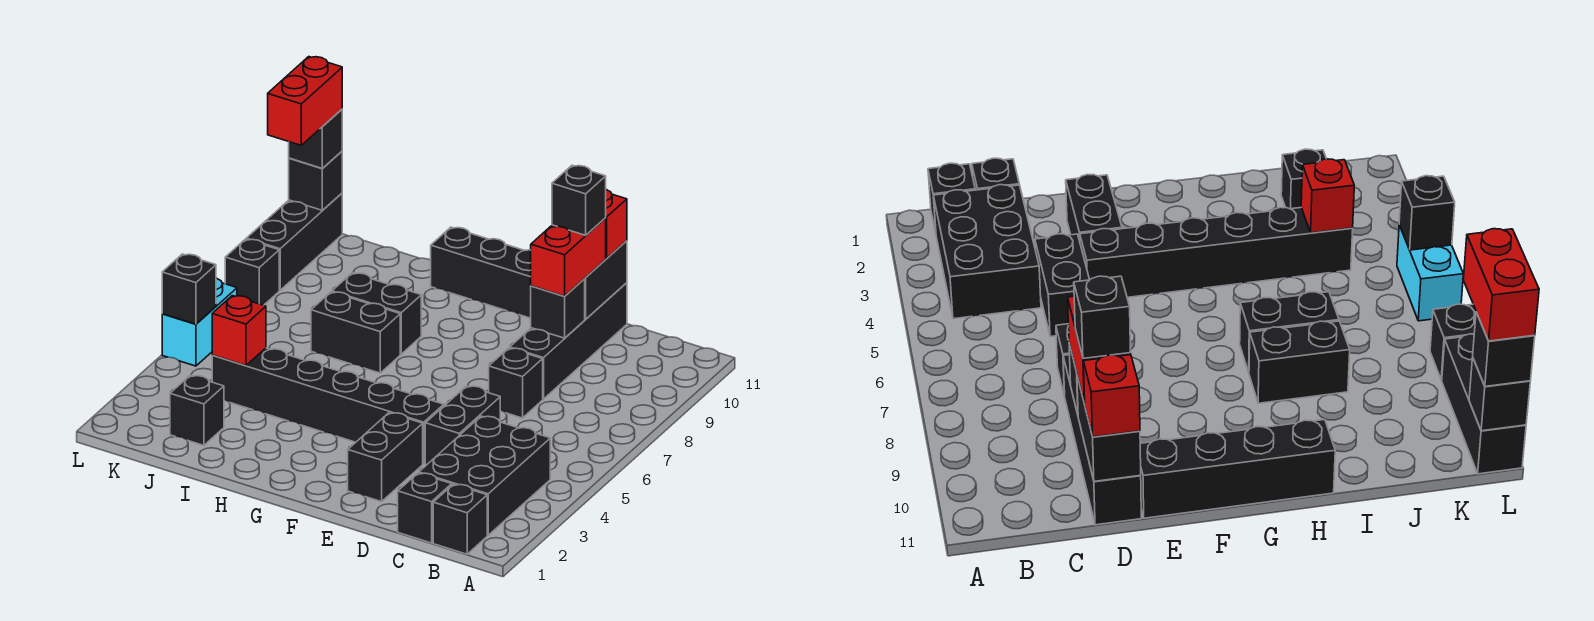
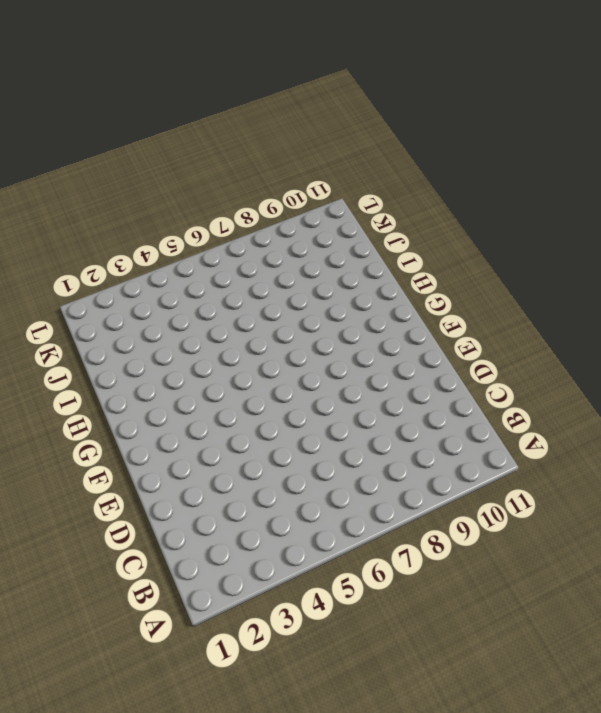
none -> black 1x1 brick [433,484,487,554]
none -> black 2x3 brick [419,416,550,535]
none -> black 1x1 brick [398,473,452,543]

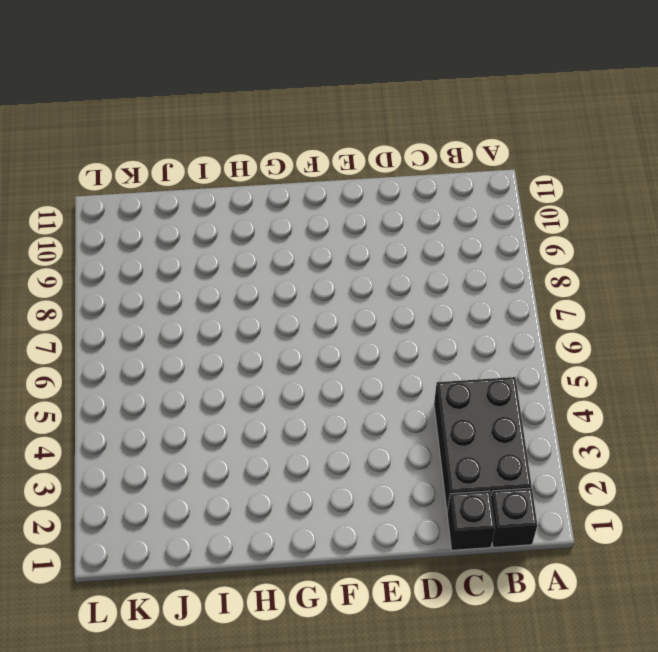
none -> black 1x2 brick [425,386,500,465]
none -> black 1x1 brick [489,348,543,418]
none -> black 1x4 brick [510,283,627,399]

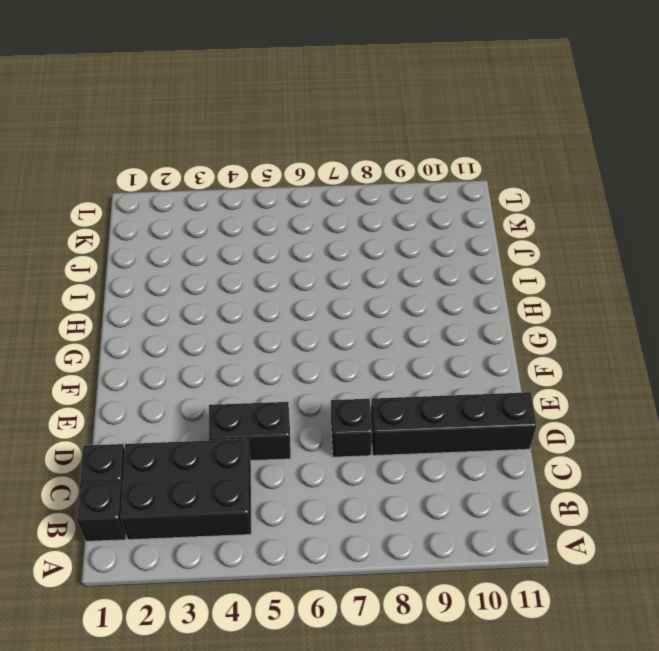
none -> black 1x2 brick [348,413,423,502]
none -> black 1x6 brick [212,348,444,464]
none -> black 1x4 brick [431,227,531,318]

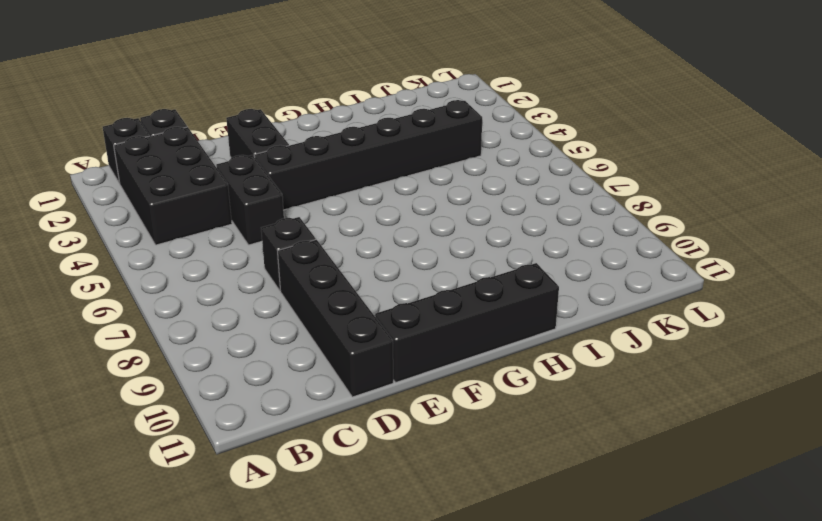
none -> black 1x2 brick [311,292,400,373]
none -> black 1x2 brick [332,273,421,354]
none -> black 1x1 brick [170,375,224,445]

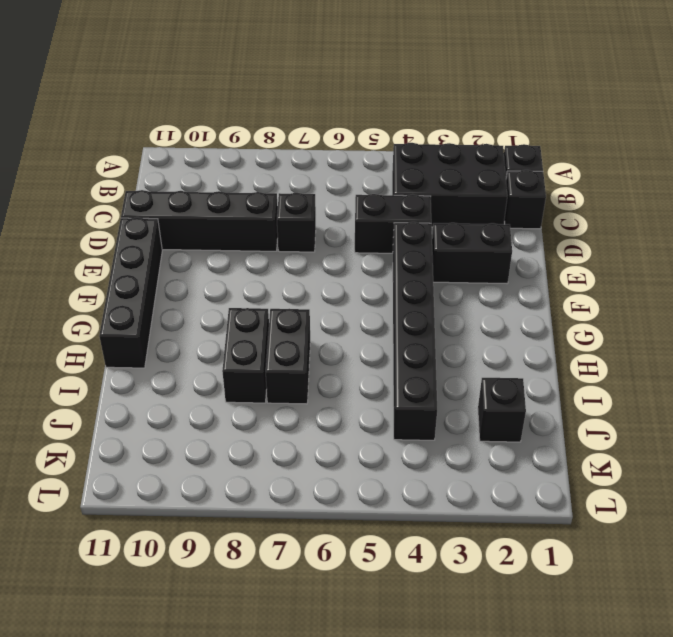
none -> cyan 1x2 brick [162,278,237,366]
none -> black 1x1 brick [225,239,279,305]
none -> black 1x3 brick [246,193,342,290]

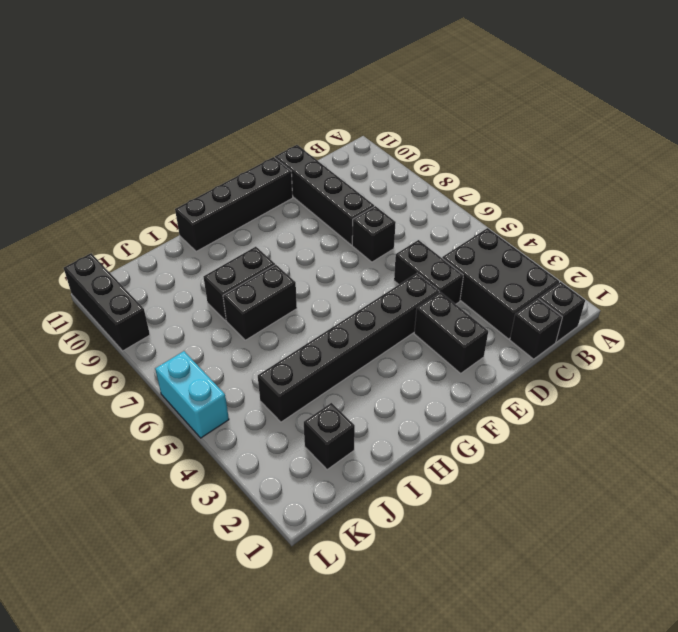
none -> black 1x1 brick [225,239,279,305]
none -> black 1x1 brick [531,279,585,338]
none -> black 1x2 brick [585,241,627,319]

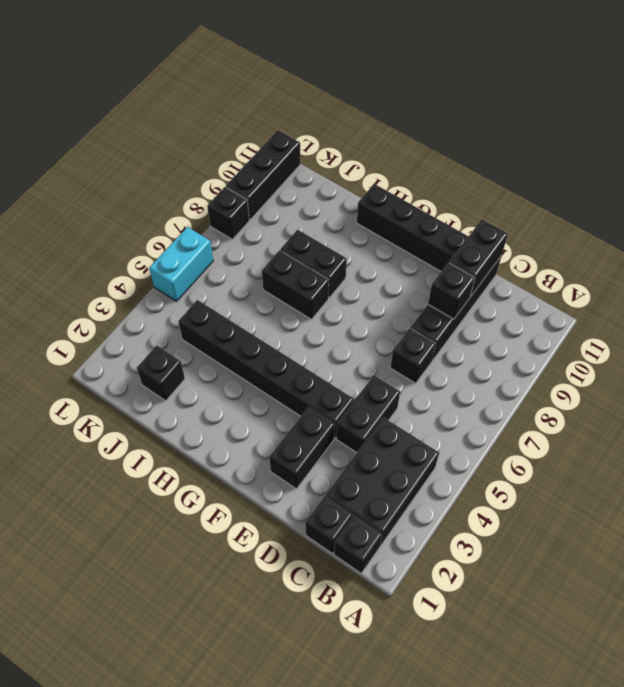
none -> red 1x1 brick [212,296,266,366]
none -> black 1x1 brick [162,254,216,324]
none -> black 1x1 brick [289,151,342,210]

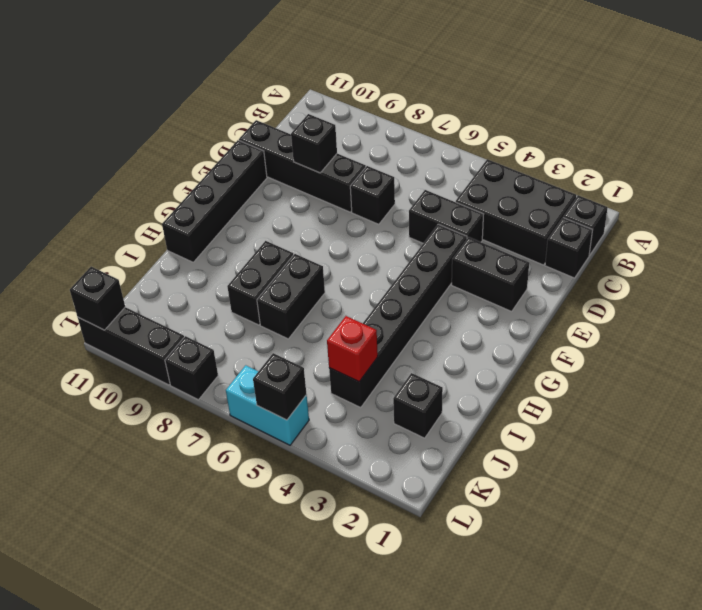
none -> black 1x2 brick [585,241,627,319]
none -> red 1x2 brick [531,218,606,296]
none -> red 1x1 brick [606,190,627,258]

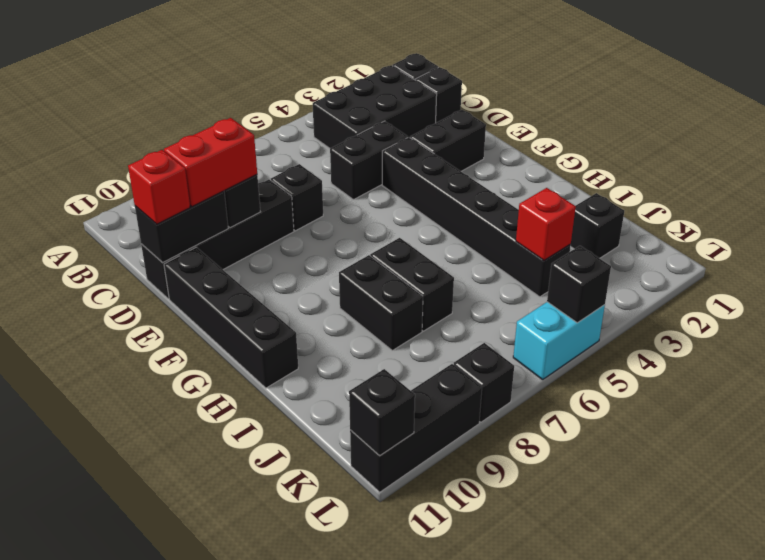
none -> black 1x1 brick [289,109,342,169]
none -> black 1x1 brick [552,165,606,235]
none -> red 1x2 brick [268,57,342,145]

